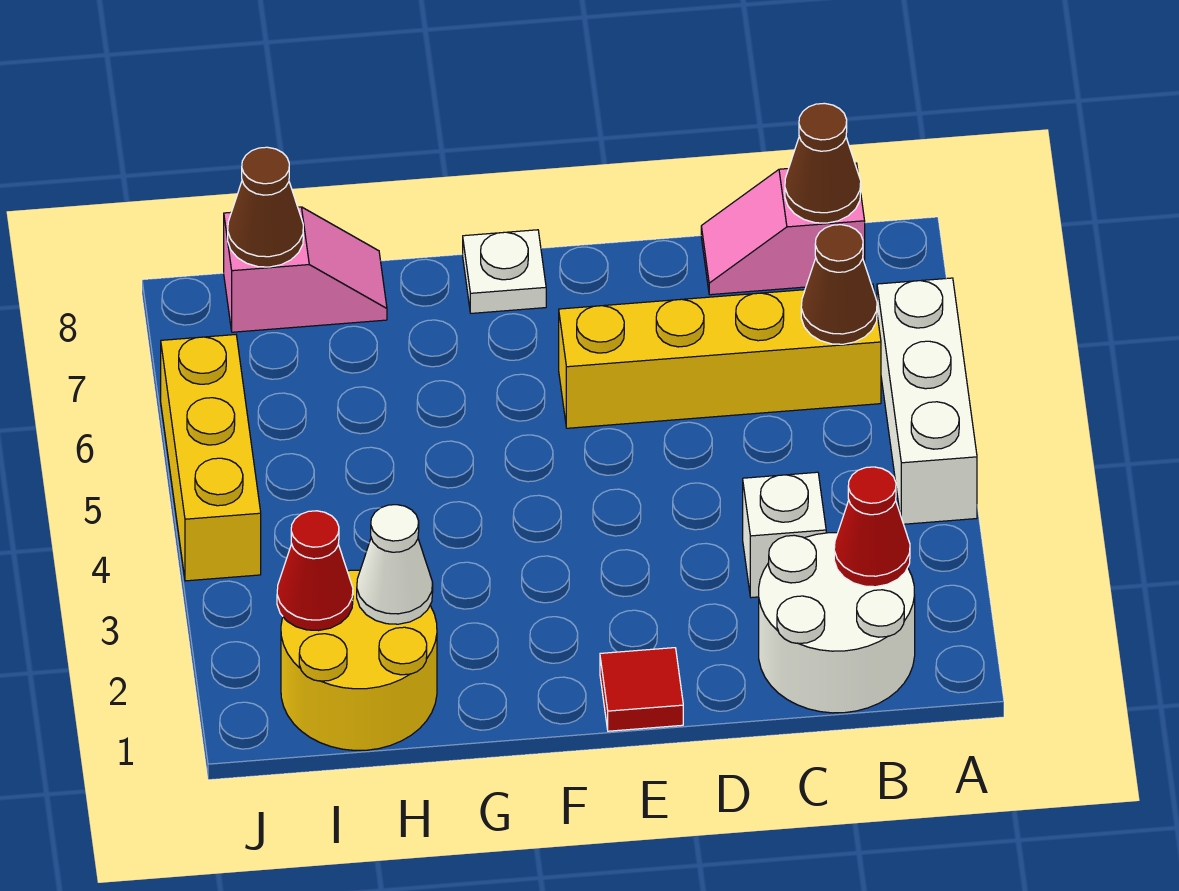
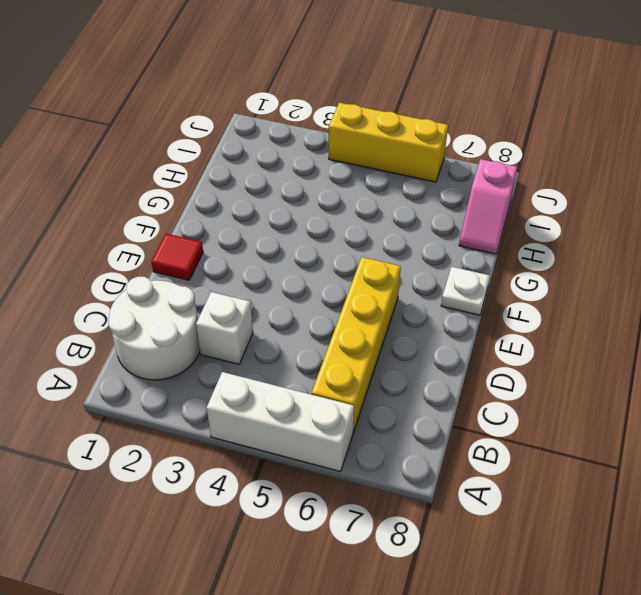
none -> pink 1x2 slope [701,163,865,295]
none -> yellow 2x2 round brick [281,570,437,750]
none -> red 1x1 cone [834,467,910,587]

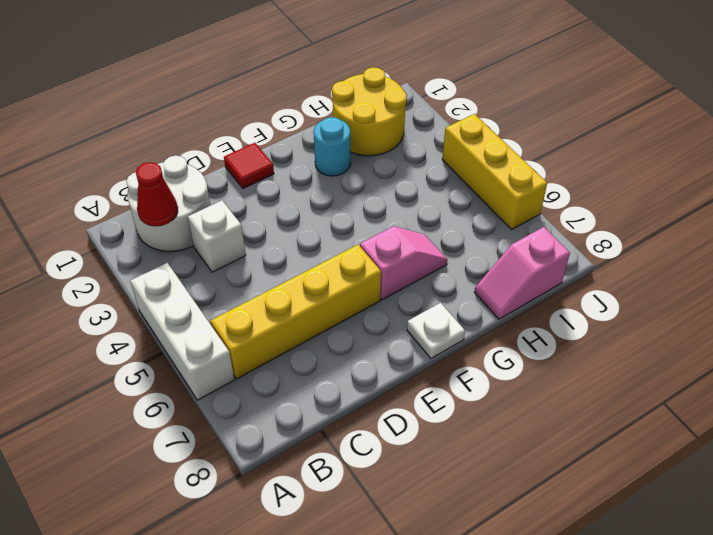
pink 1x2 slope [360,226,447,300] -> pink 1x2 slope moved to [701,163,865,295]
cyan 1x1 round brick [314,117,351,176] -> none
none -> brown 1x1 cone [801,225,877,344]
none -> brown 1x1 cone [785,103,861,223]
none -> white 1x1 cone [357,505,433,624]

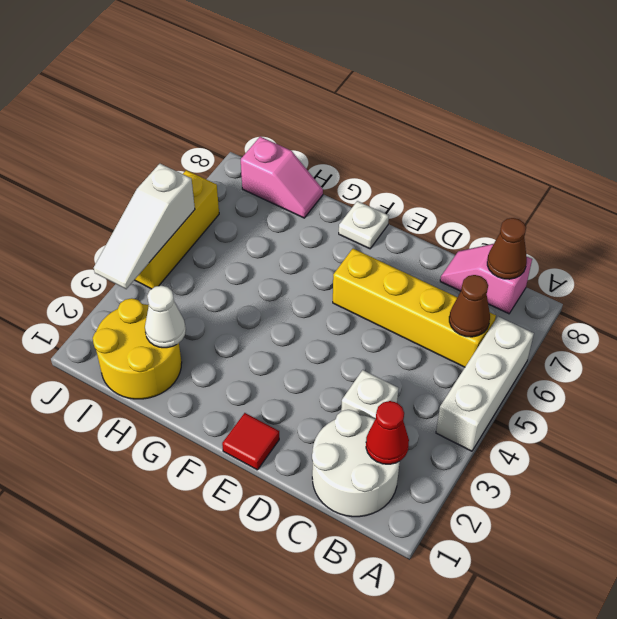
white 1x3 slope [94,164,195,289] -> none
none -> red 1x1 cone [277,511,353,631]
none -> brown 1x1 cone [228,147,303,267]

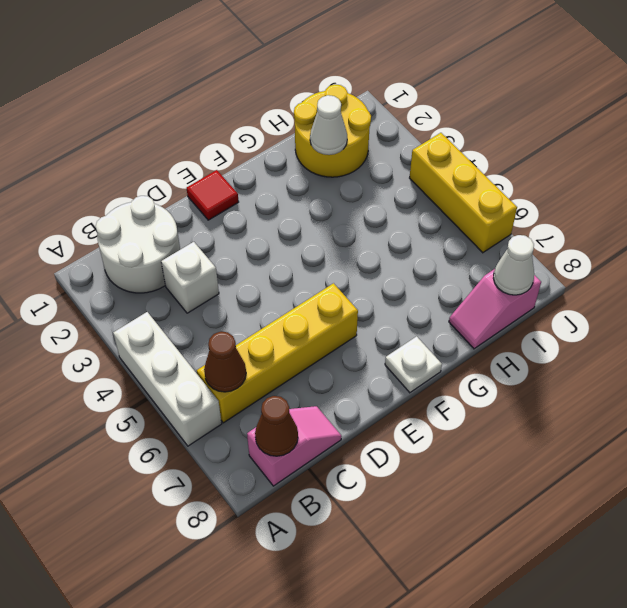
white 1x1 cone [493,235,534,295] -> brown 1x1 cone [228,147,303,267]
none -> red 1x1 cone [834,467,910,587]
none -> red 1x1 cone [277,511,353,631]

